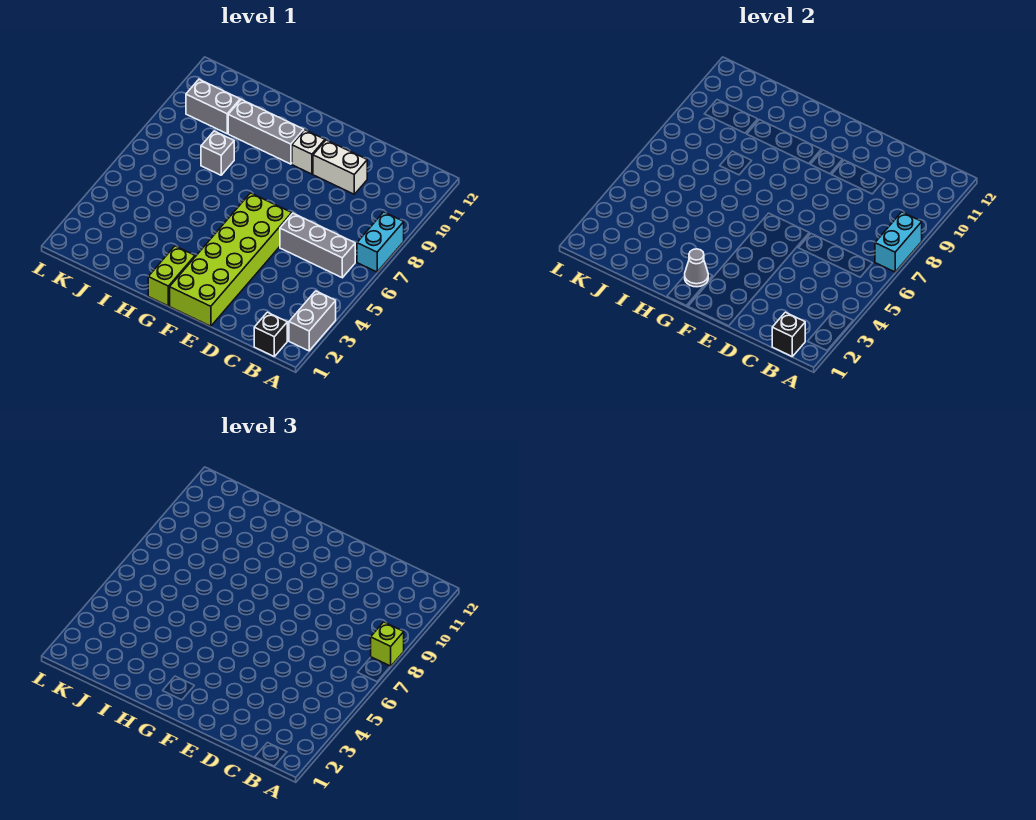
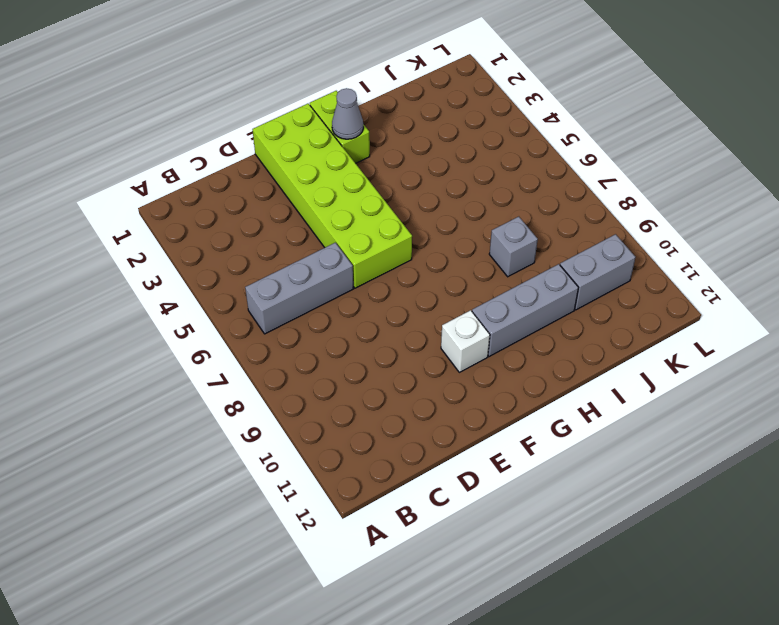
none -> grey 1x2 brick [289,291,336,351]
none -> cyan 1x2 brick [357,212,404,272]
none -> black 1x1 brick [254,312,287,356]

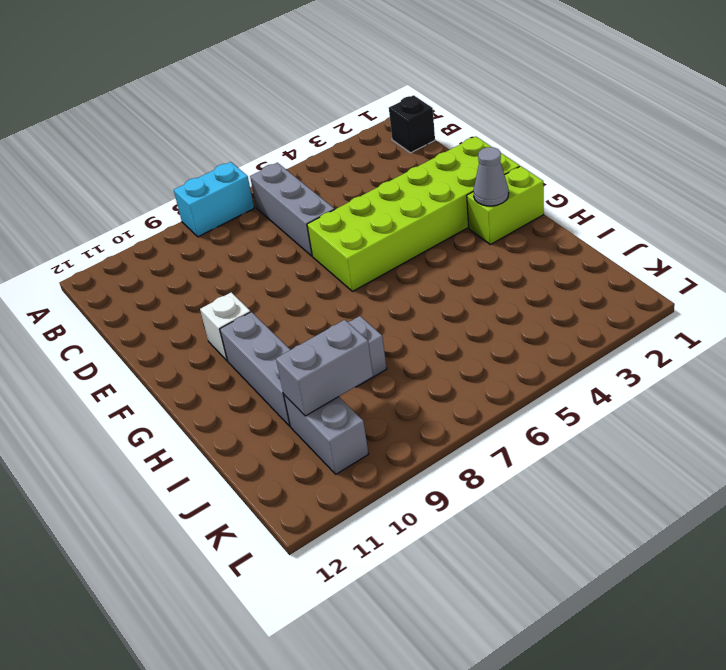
grey 1x2 brick [276,320,373,416] -> grey 1x2 brick moved to [289,291,336,351]
none -> white 1x2 brick [313,140,367,194]
none -> cyan 1x2 brick [875,212,922,272]
none -> black 1x1 brick [772,312,805,356]

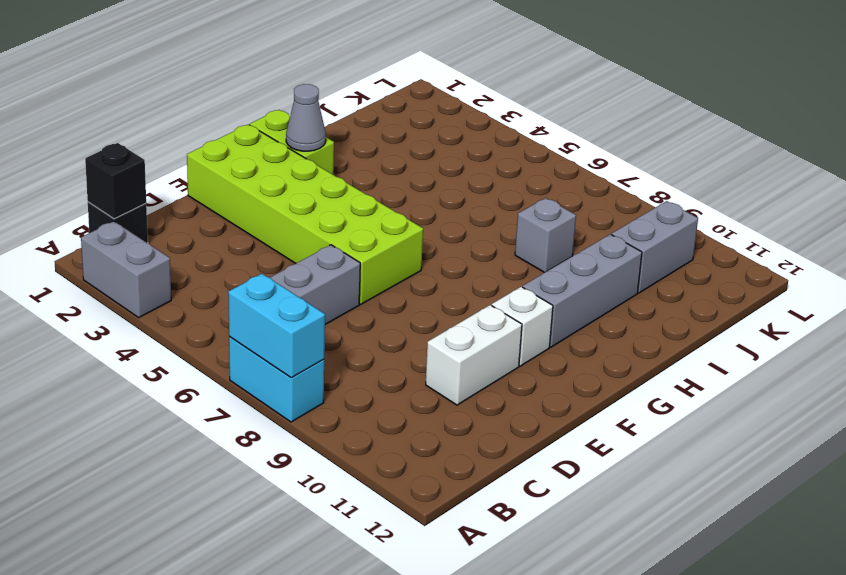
none -> lime 1x1 brick [371,622,404,666]

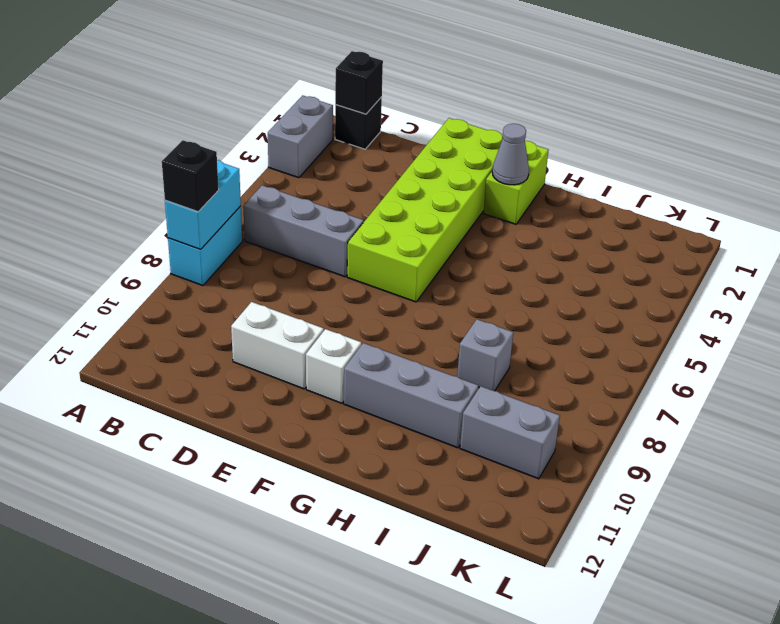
black 1x1 brick [162,140,219,212] -> lime 1x1 brick [371,622,404,666]

